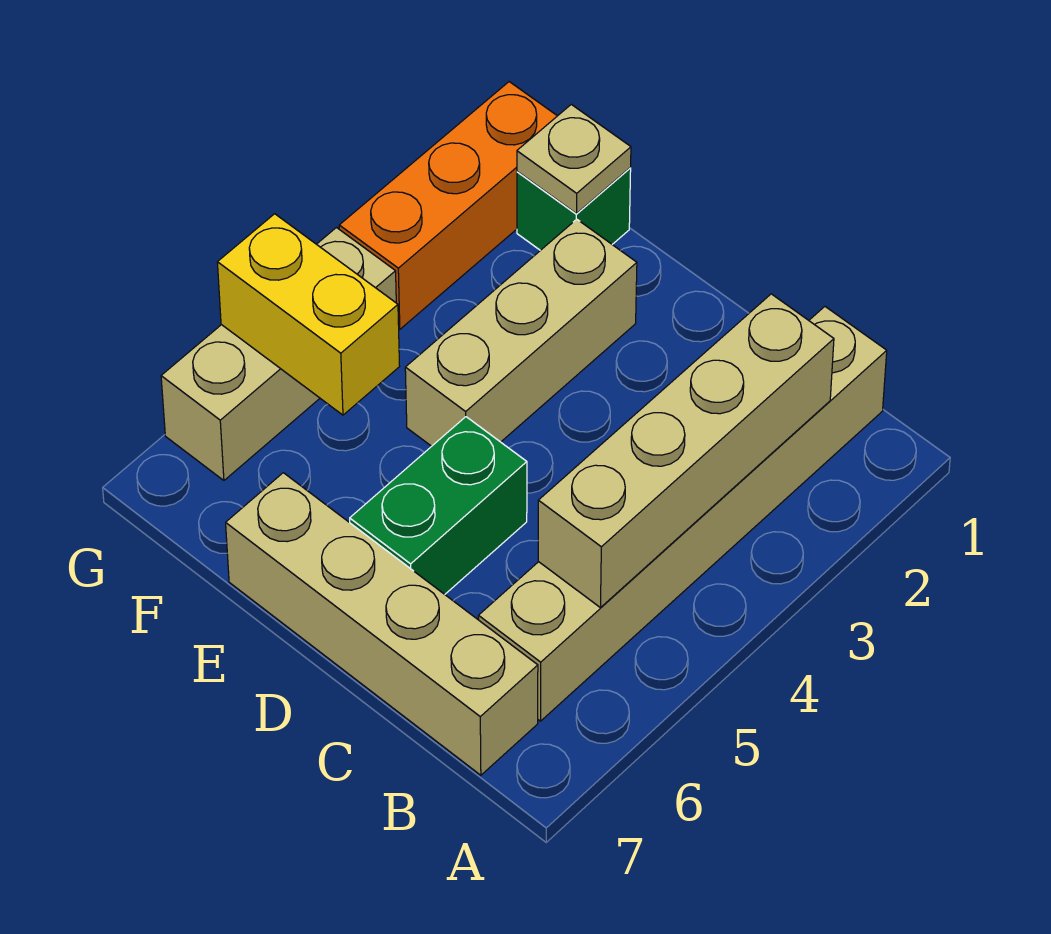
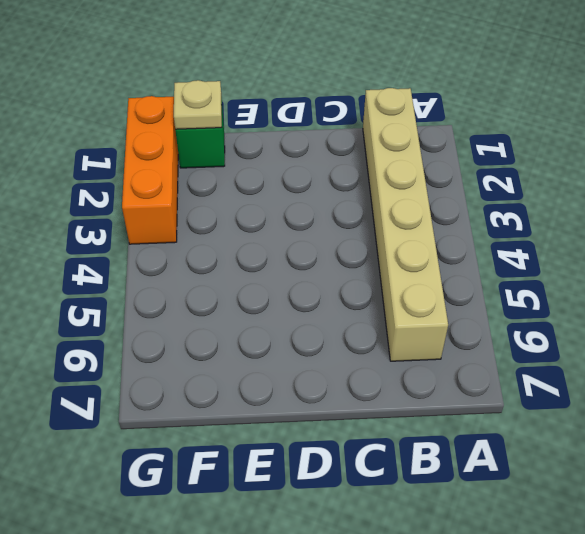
none -> tan 1x4 brick [226,473,538,775]
none -> green 1x2 brick [350,417,527,594]

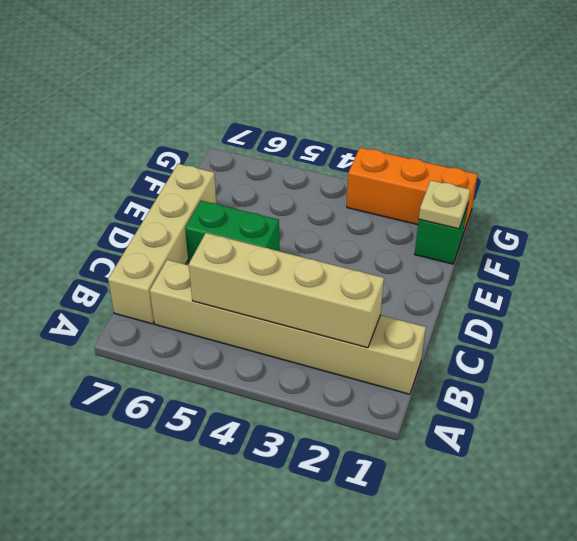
none -> tan 1x3 brick [405,219,637,446]
none -> tan 1x3 brick [161,228,396,480]

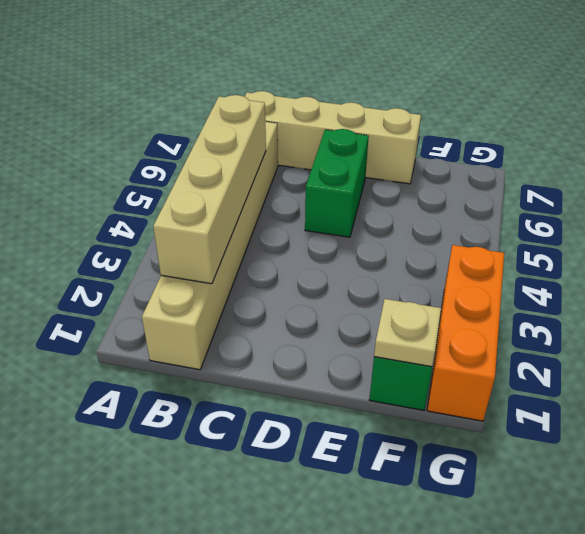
none -> tan 1x3 brick [405,219,637,446]
none -> tan 1x3 brick [161,228,396,480]

